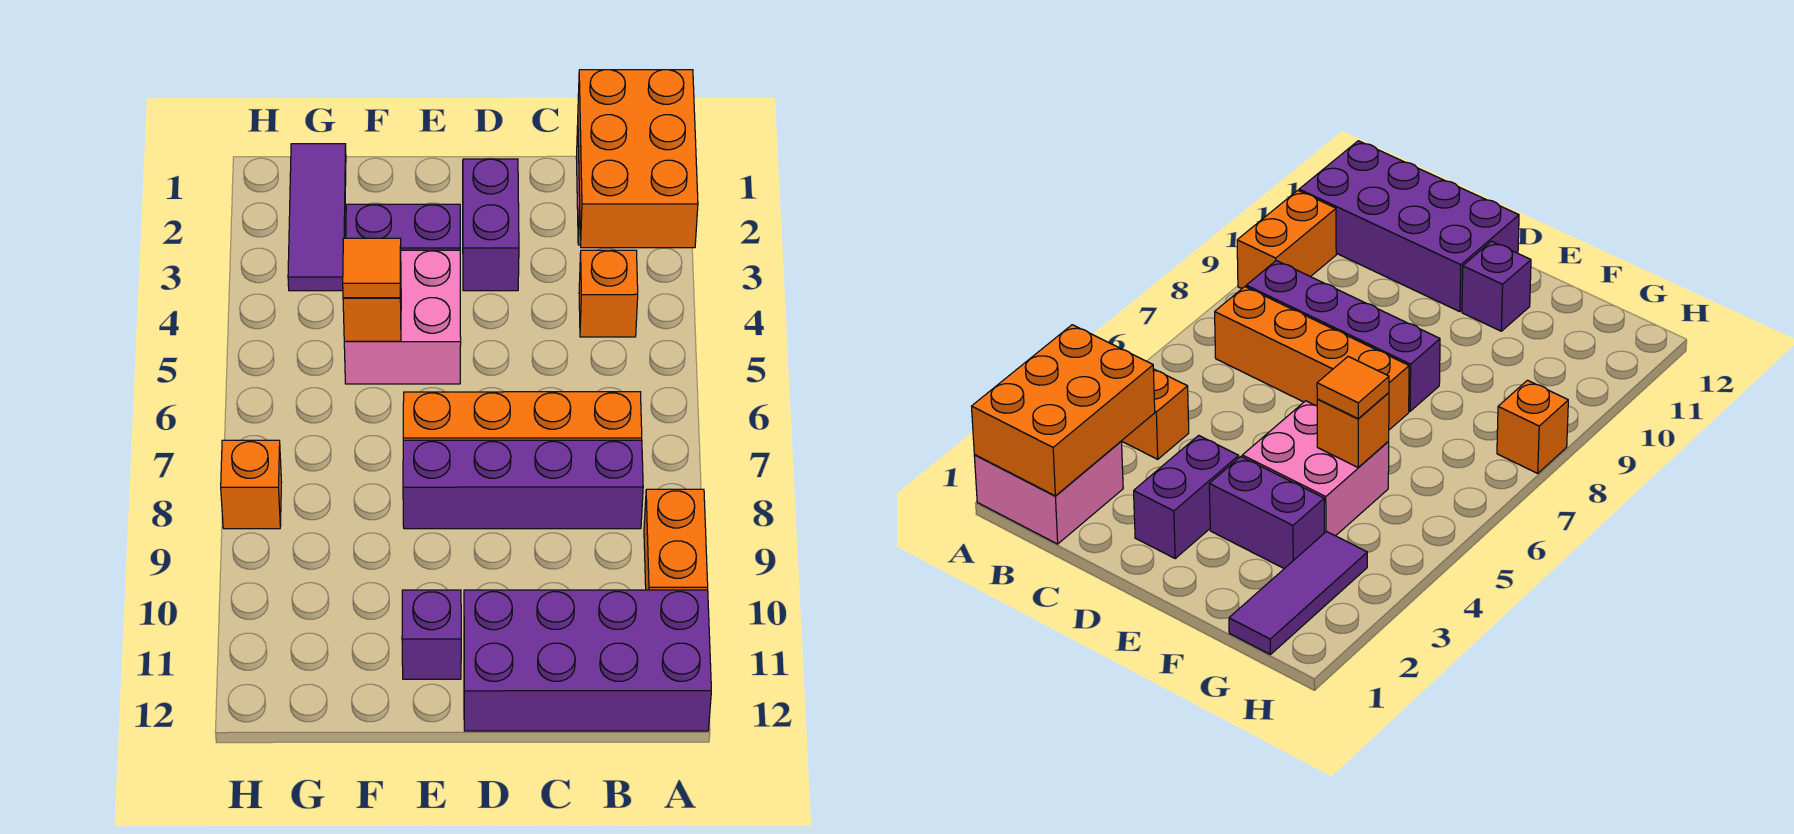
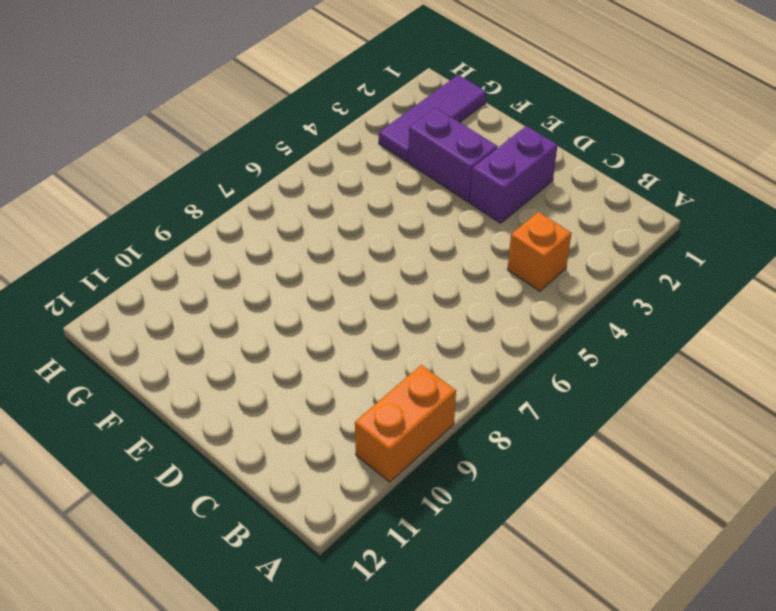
none -> pink 2x2 brick [974,441,1123,544]
none -> purple 2x4 brick [464,590,711,731]
none -> orange 1x4 brick [403,392,642,440]

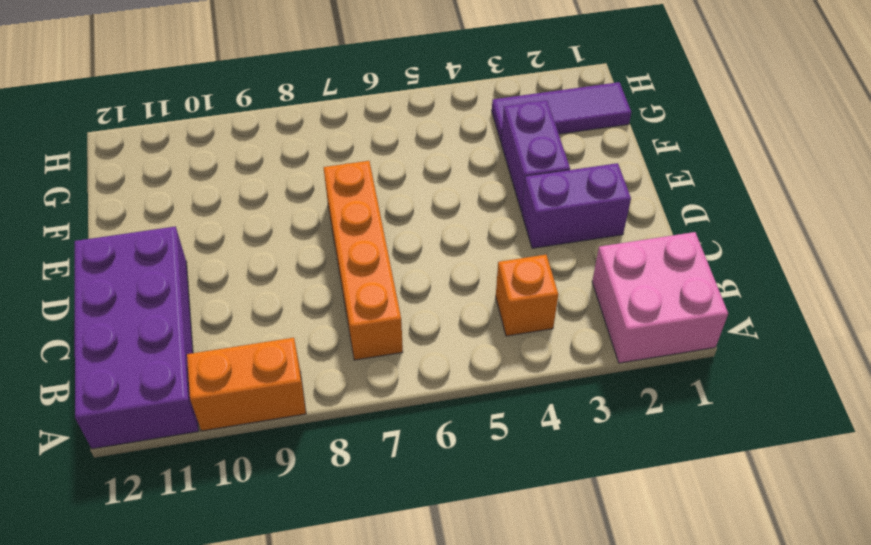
none -> purple 1x4 brick [403,440,643,529]
none -> pink 2x2 brick [344,250,461,384]
none -> purple 1x1 brick [402,590,461,679]

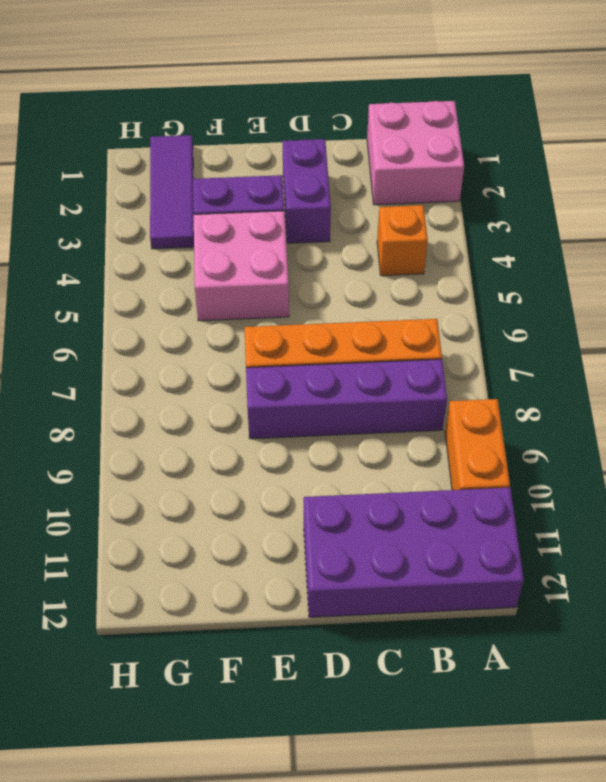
none -> purple 1x1 brick [402,590,461,679]
none -> orange 1x1 brick [221,440,282,529]
none -> orange 2x3 brick [578,70,698,248]

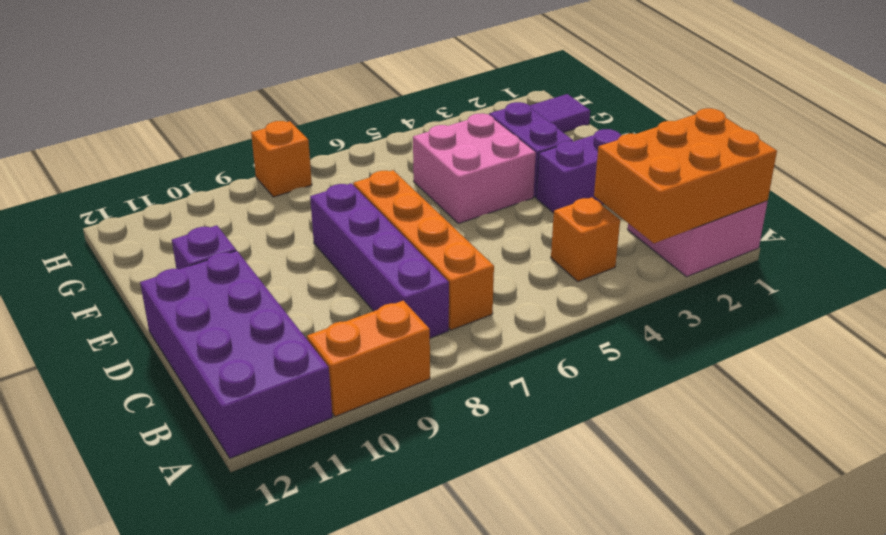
none -> orange 1x1 brick [343,288,401,341]
none -> orange 1x1 tile [343,238,401,298]

